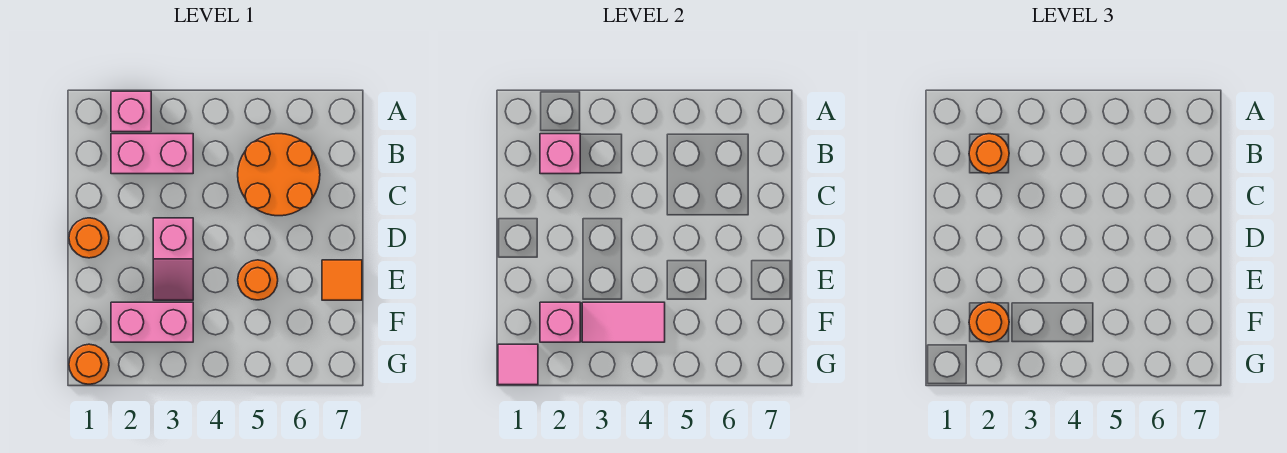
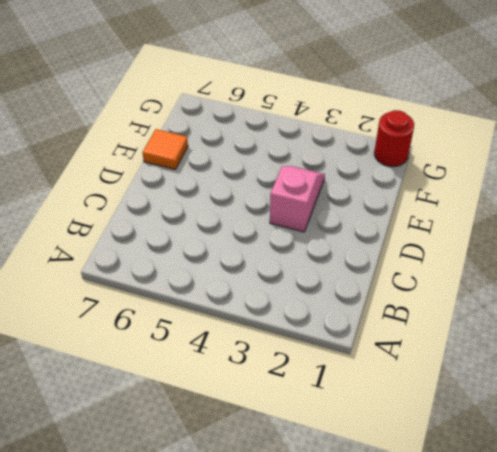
red 1x1 round brick [374,110,414,167] -> orange 1x1 round brick [69,344,109,384]
none -> pink 1x1 brick [111,91,151,132]
none -> pink 1x2 brick [111,134,193,174]
none -> orange 2x2 round brick [238,134,320,216]

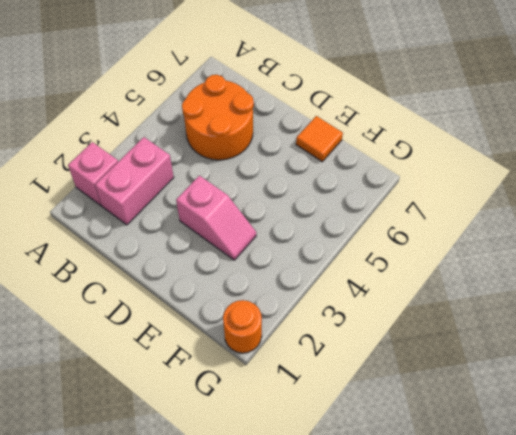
none -> orange 1x1 round brick [69,218,109,258]
none -> orange 1x1 round brick [238,260,278,300]
none -> pink 1x2 brick [111,302,193,342]

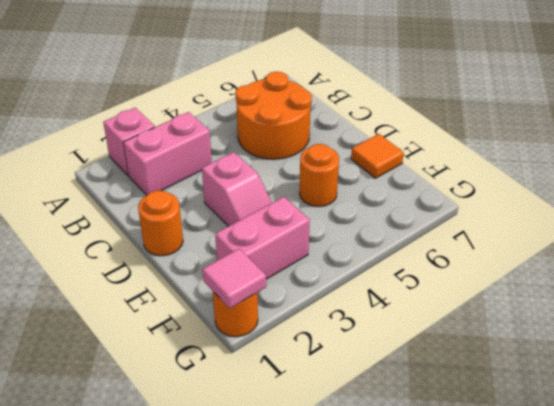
none -> pink 1x1 brick [540,134,580,174]
none -> pink 1x1 brick [540,302,580,342]
none -> pink 1x2 tile [582,302,665,342]

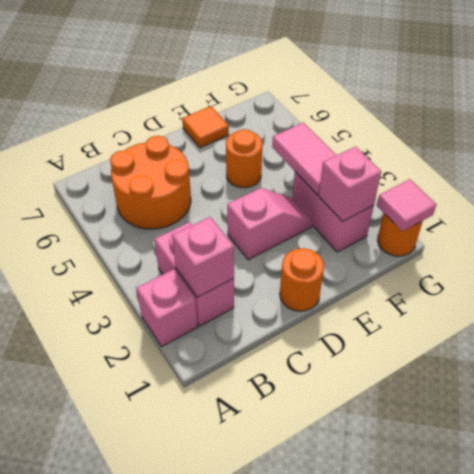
none -> orange 1x1 round brick [969,134,1009,174]
none -> orange 1x1 round brick [969,302,1009,342]

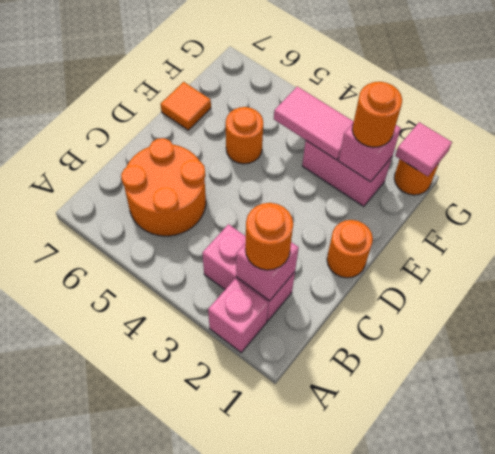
none -> pink 1x2 slope [153,218,193,300]

